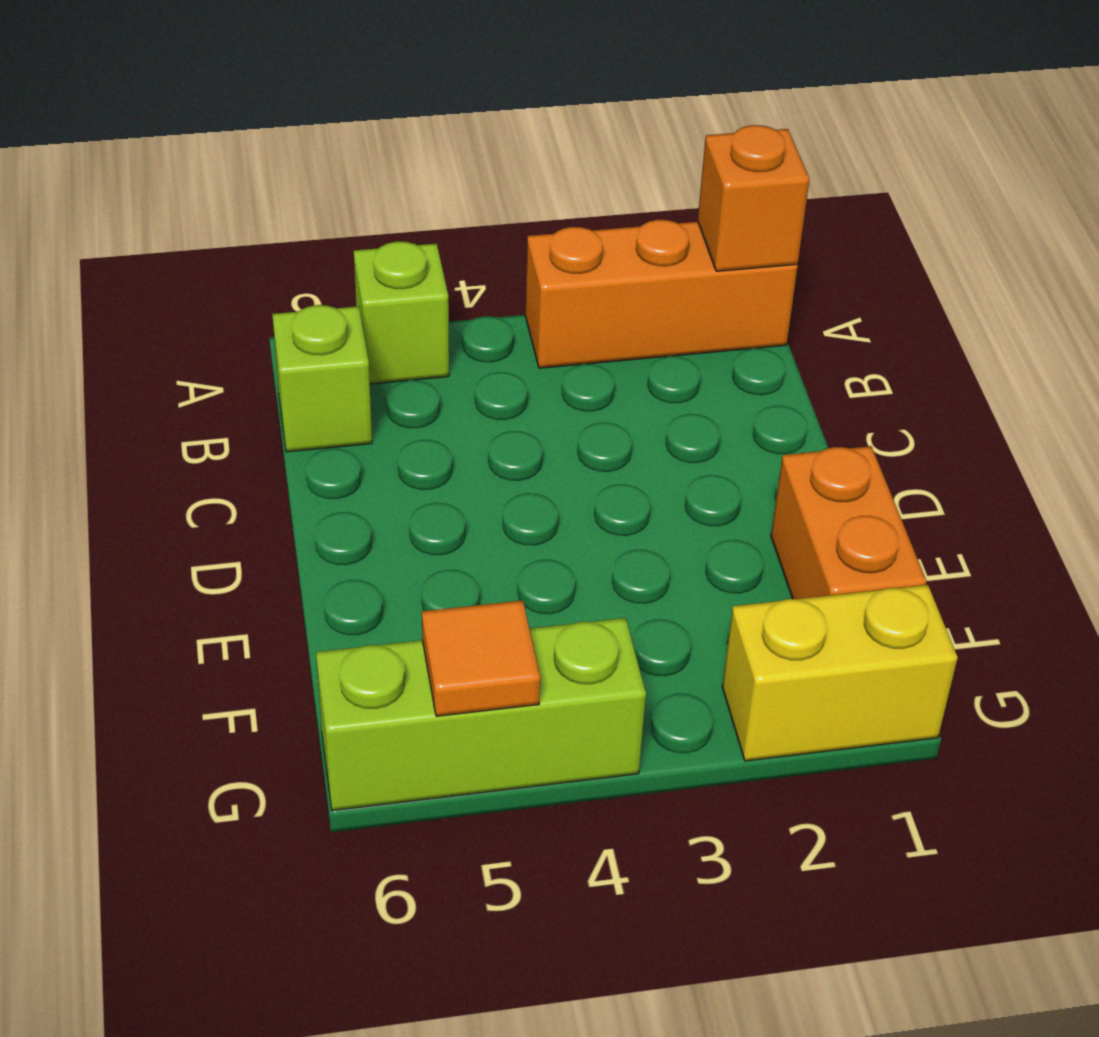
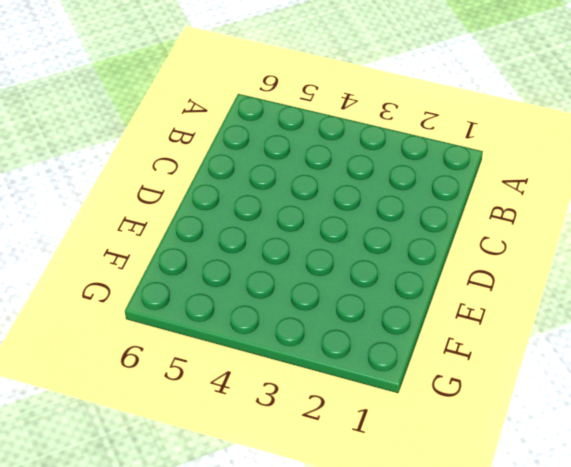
none -> orange 1x3 brick [525,220,798,368]
none -> lime 1x1 brick [354,241,449,384]

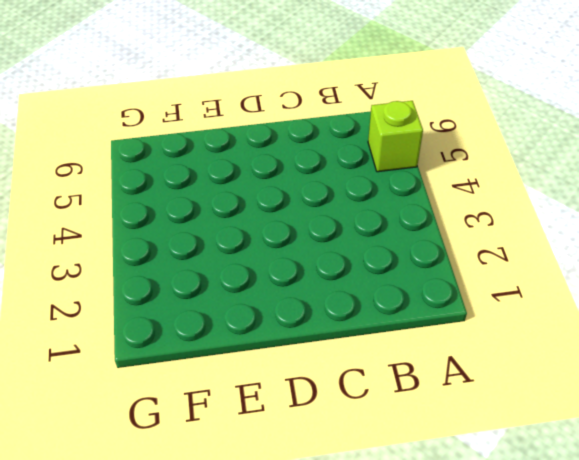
none -> orange 1x3 brick [525,220,798,368]
none -> lime 1x1 brick [272,305,372,452]

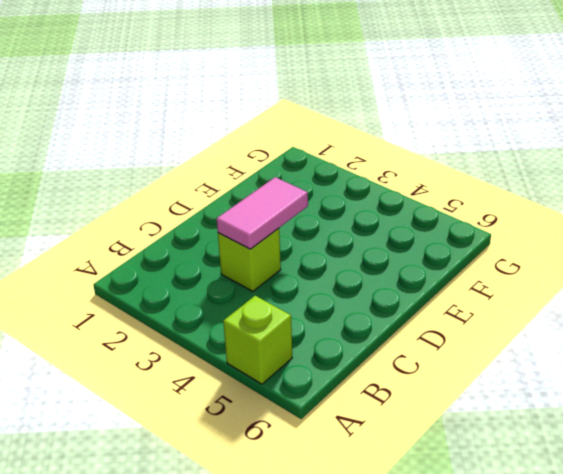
lime 1x1 brick [218,228,281,291] -> lime 1x1 brick moved to [272,305,372,452]
pink 1x2 tile [217,177,308,249] -> none
none -> orange 1x3 brick [525,220,798,368]
none -> orange 1x2 brick [771,446,927,599]

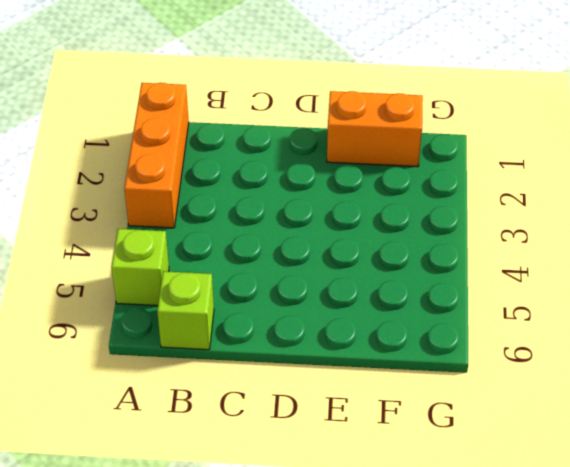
none -> yellow 1x2 brick [722,585,958,761]
none -> lime 1x3 brick [316,618,646,811]

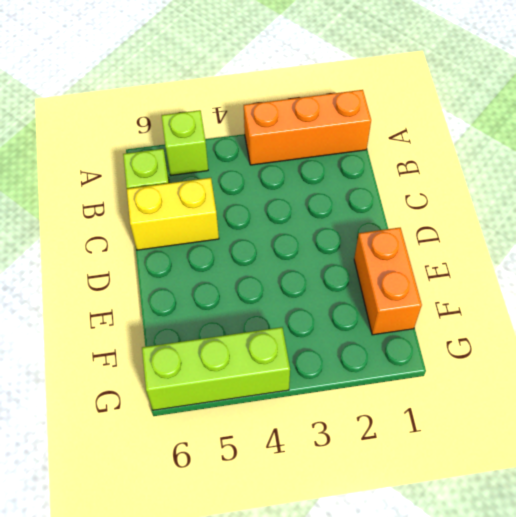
yellow 1x2 brick [127,178,219,250] -> yellow 1x2 brick moved to [722,585,958,761]
none -> orange 1x1 brick [698,125,809,271]
none -> orange 1x1 tile [422,600,540,716]

